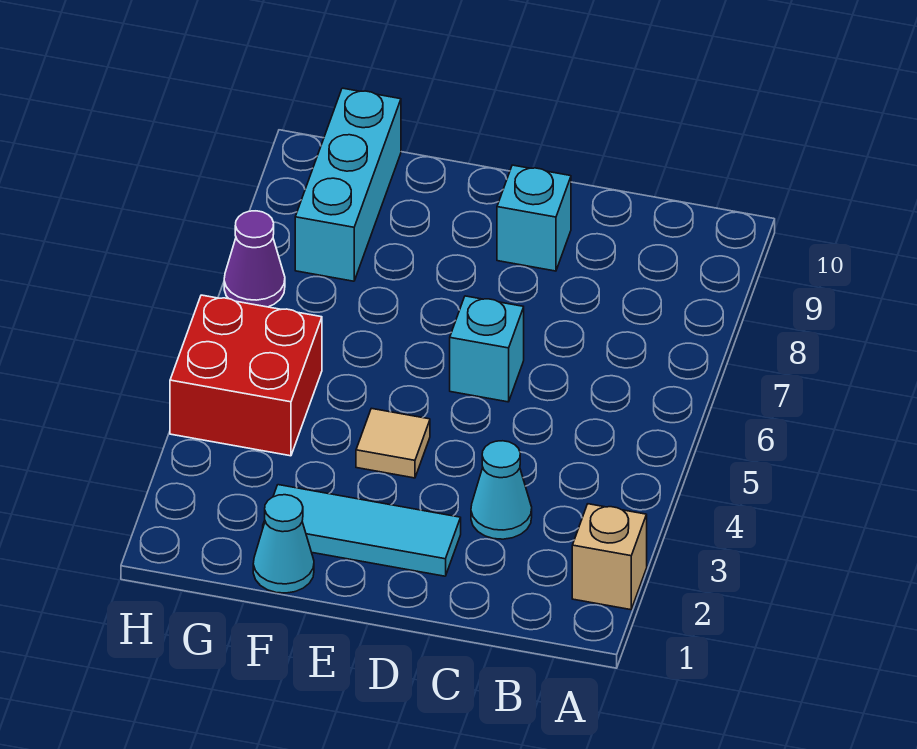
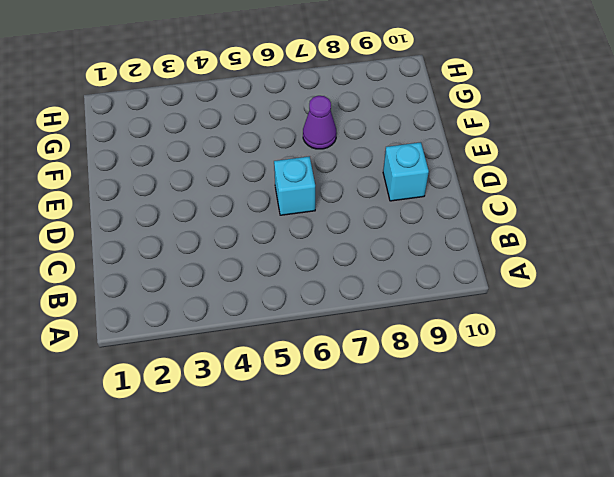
purple 1x1 cone [303,96,337,149] -> purple 1x1 cone moved to [224,211,285,307]
none -> tan 1x1 brick [572,504,647,610]
none -> cyan 1x1 cone [471,441,532,539]

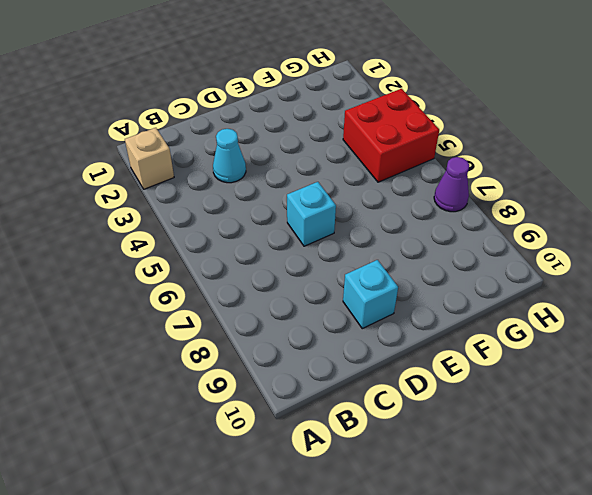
none -> cyan 1x3 tile [263,485,461,576]
none -> tan 1x1 tile [356,408,430,478]

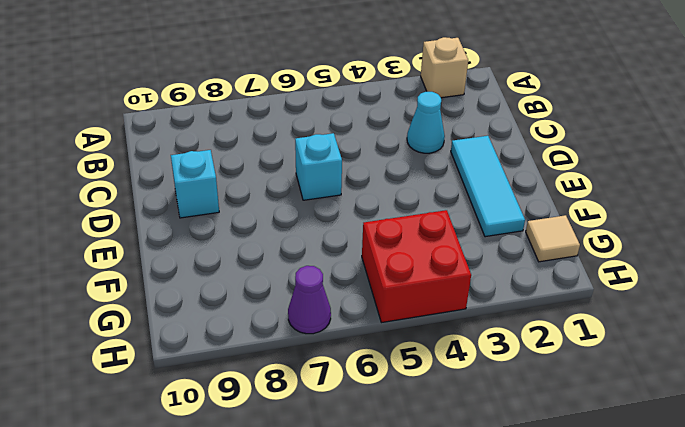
tan 1x1 tile [526,215,580,262] -> tan 1x1 tile moved to [356,408,430,478]
none -> cyan 1x1 cone [253,495,314,593]
none -> cyan 1x3 brick [295,88,401,281]

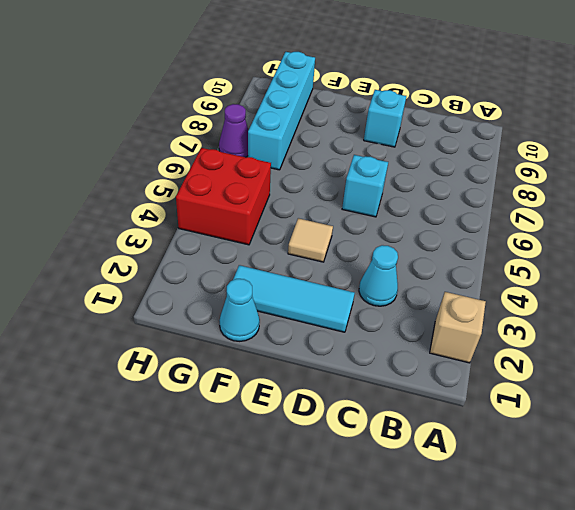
cyan 1x4 brick [248,52,315,170] -> cyan 1x3 brick [295,88,401,281]

